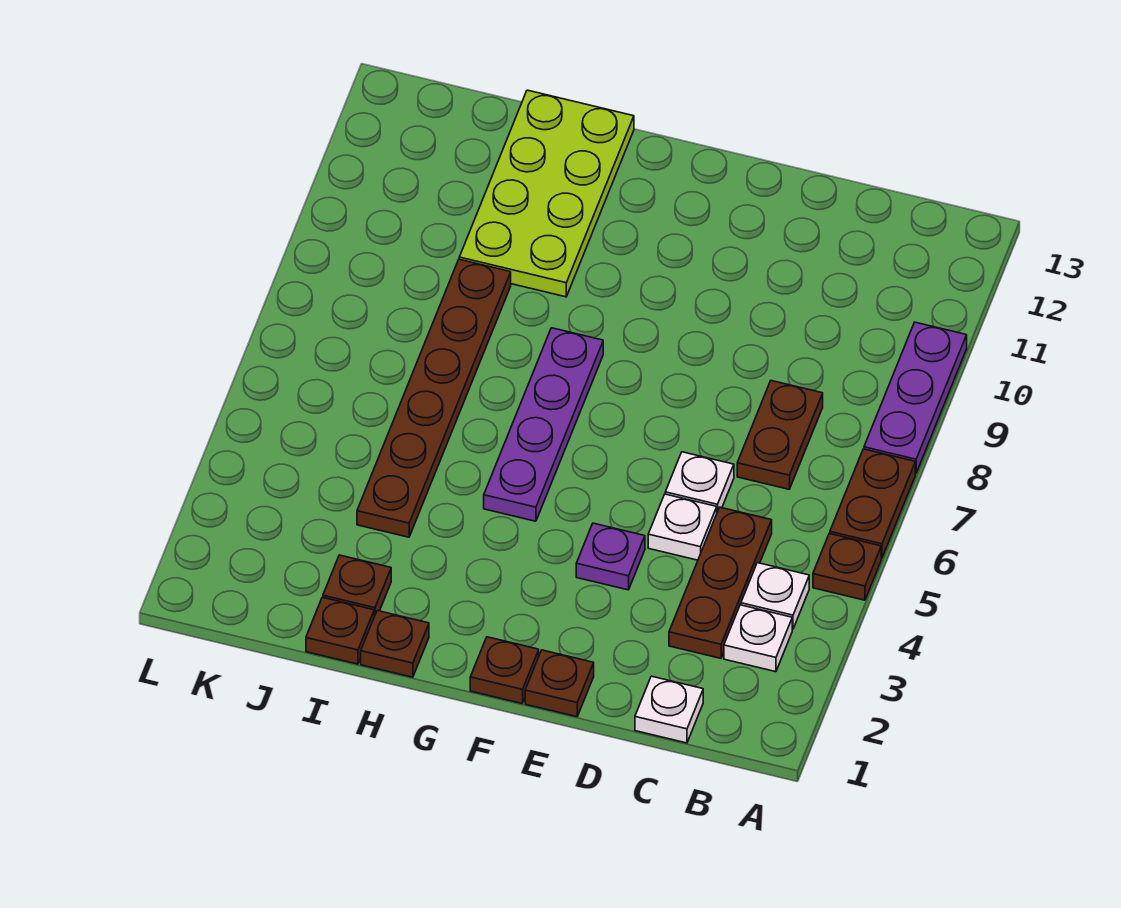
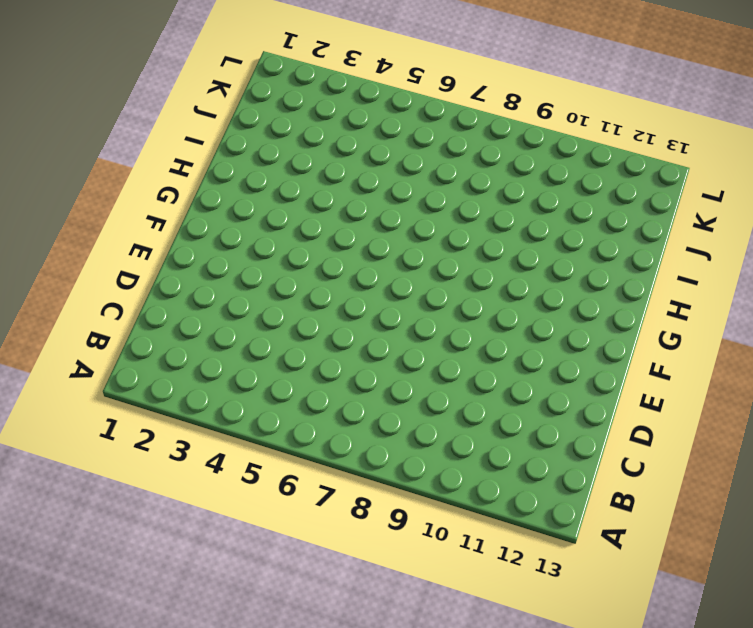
none -> brown 1x1 plate [813,534,881,600]
none -> brown 1x2 plate [830,449,915,558]
none -> purple 1x3 plate [864,322,967,473]

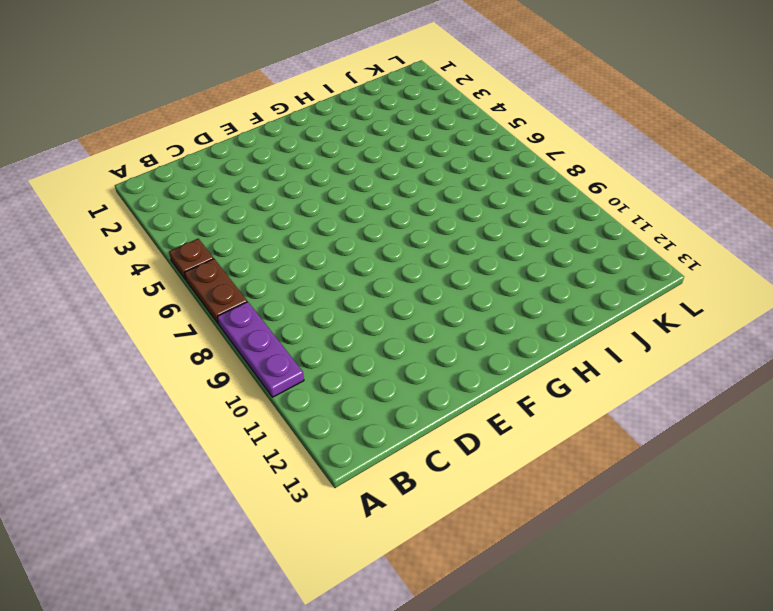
none -> white 1x1 plate [724,605,792,672]
none -> white 1x1 plate [741,563,809,629]
none -> white 1x1 plate [635,676,703,743]

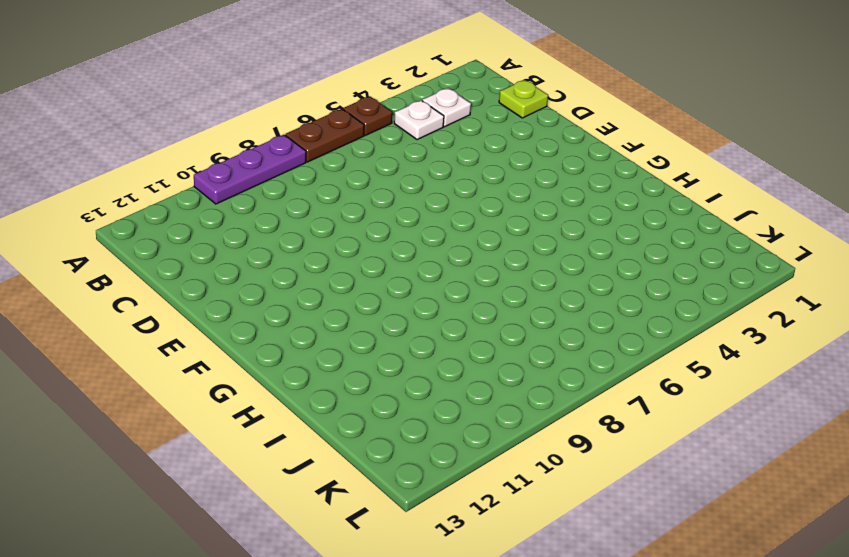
lime 1x1 plate [499,80,548,118] -> white 1x1 plate [635,676,703,743]
none -> brown 1x3 plate [669,507,772,658]
none -> brown 1x2 plate [737,381,823,489]
none -> white 1x1 plate [648,494,717,560]

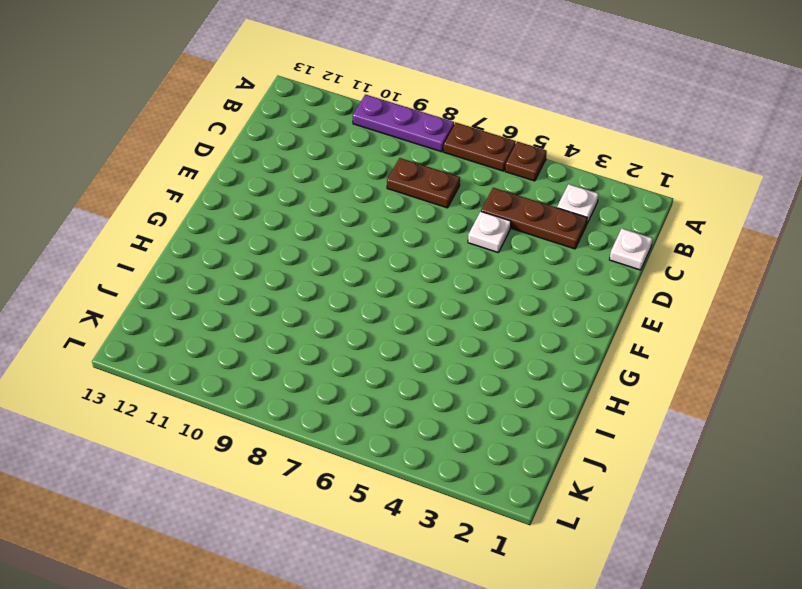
none -> white 1x1 plate [741,563,809,629]
none -> white 1x1 plate [665,452,734,512]
none -> brown 1x1 plate [525,650,594,717]

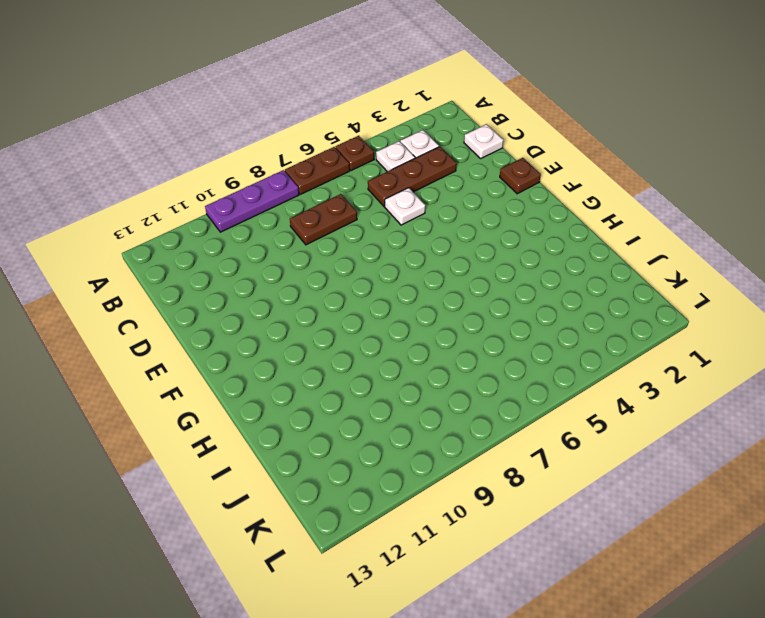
none -> white 1x1 plate [665,452,734,512]
none -> purple 1x1 plate [576,523,645,590]
none -> brown 1x1 plate [470,637,539,703]

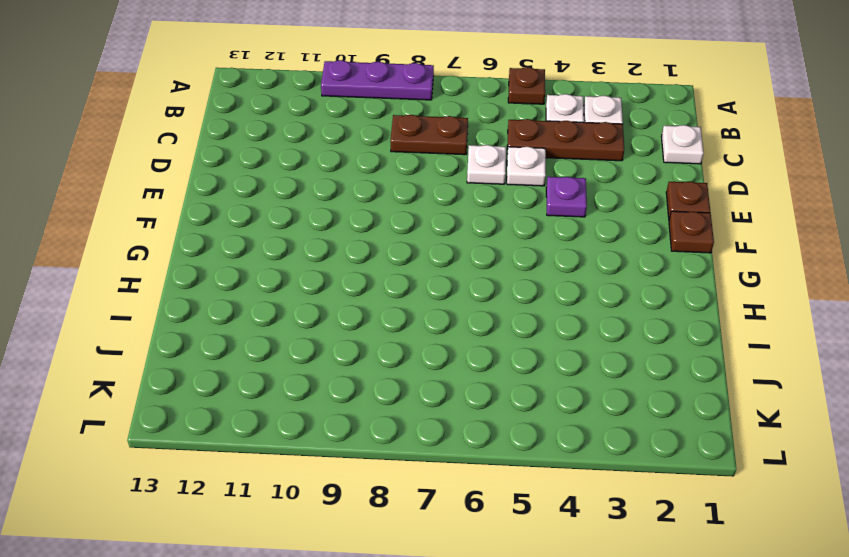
none -> brown 1x2 plate [830,449,915,558]
none -> purple 1x4 plate [484,328,603,521]
none -> brown 1x1 plate [361,611,429,677]

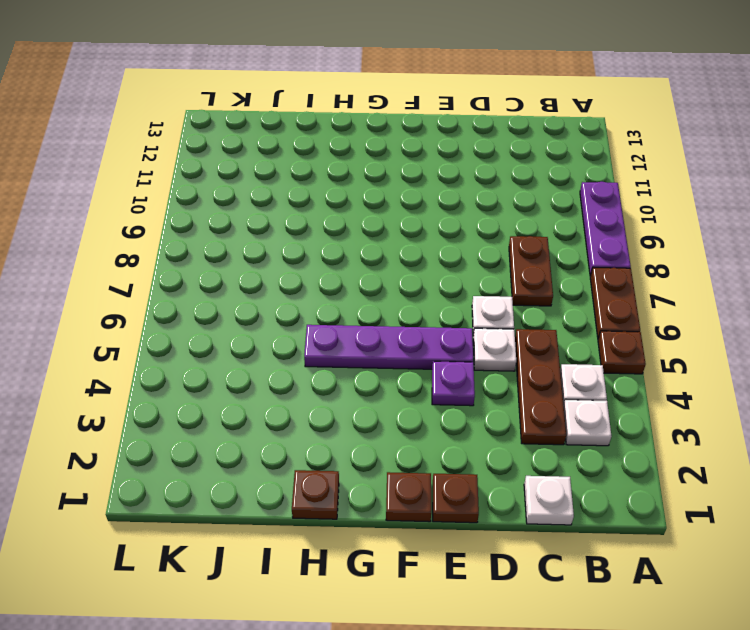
purple 1x4 plate [304,325,473,369] -> purple 1x4 plate turned to [484,328,603,521]
none -> lime 2x4 plate [459,90,634,297]
none -> brown 1x1 plate [306,597,374,664]
none -> brown 1x1 plate [323,555,391,616]

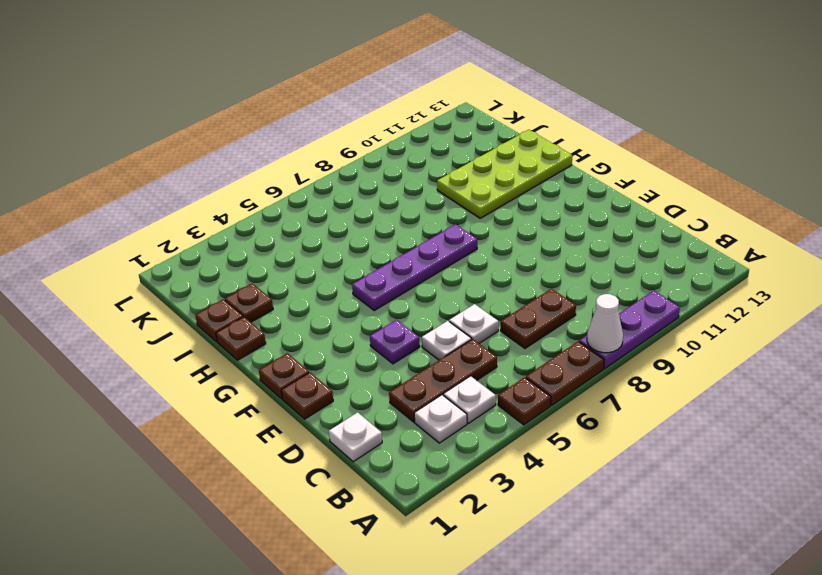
white 1x1 cone [587,294,623,353] -> none
none -> brown 1x6 plate [357,259,511,537]

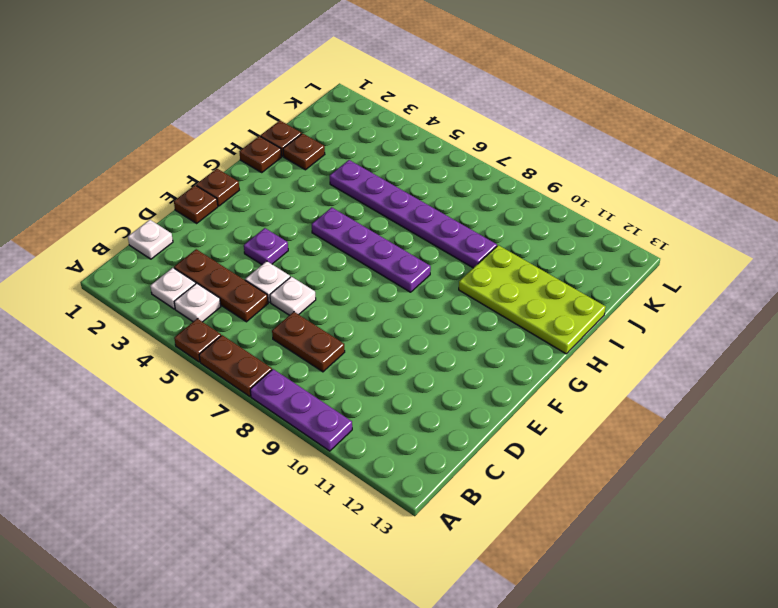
purple 1x6 plate [330,160,497,268] -> brown 1x6 plate [357,259,511,537]

